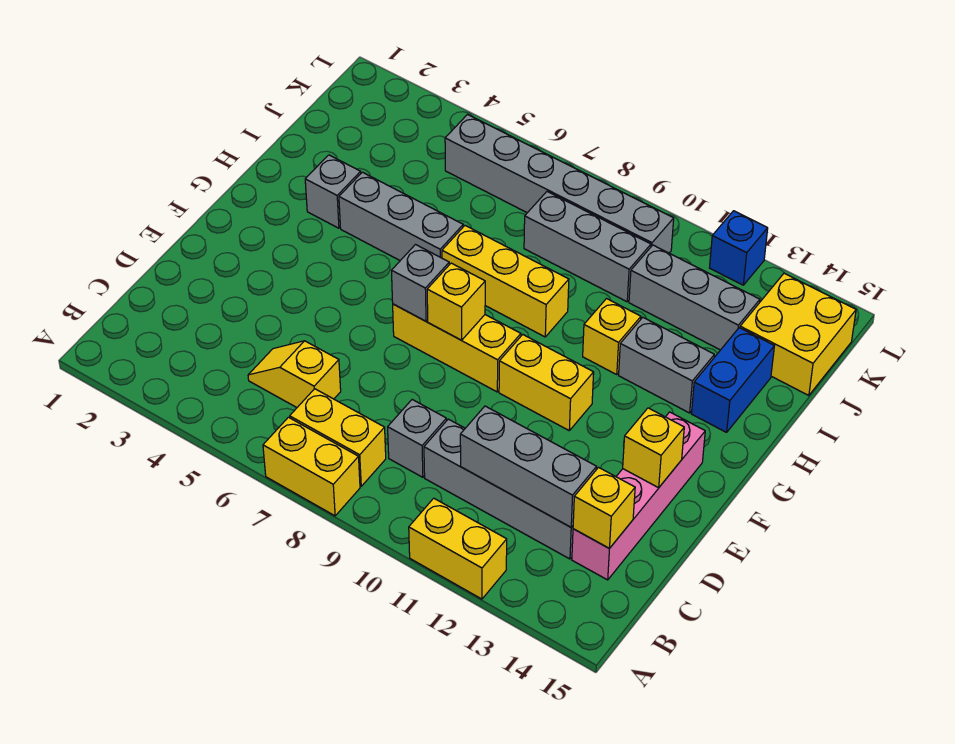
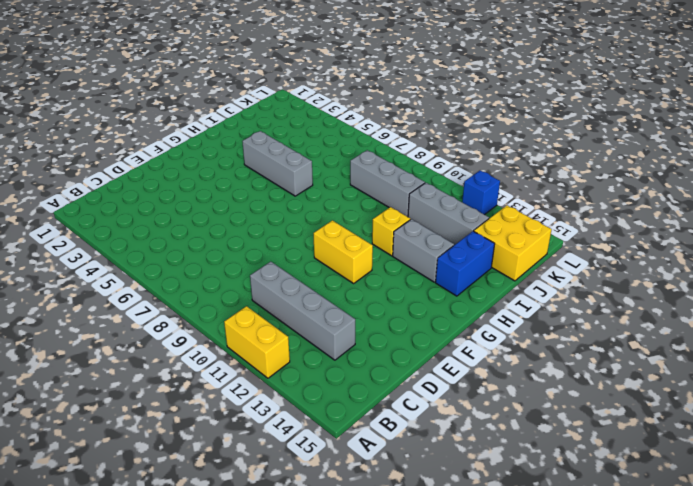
none -> yellow 1x2 brick [263,417,360,516]
none -> yellow 1x2 brick [290,389,386,486]
none -> yellow 1x2 slope [248,341,341,407]

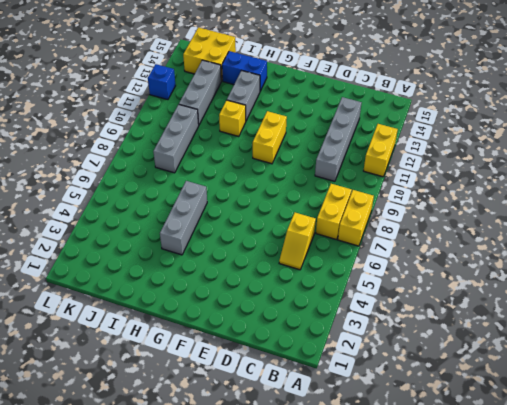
none -> grey 1x1 brick [388,400,447,477]
none -> pink 1x4 brick [572,412,705,580]
none -> yellow 1x3 brick [393,304,521,392]

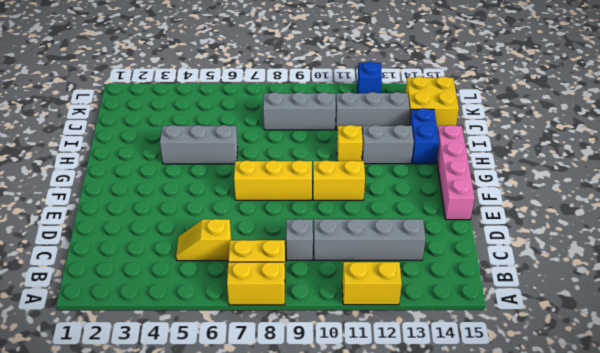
pink 1x4 brick [437,125,475,220] -> pink 1x4 brick moved to [572,412,705,580]
none -> grey 1x1 brick [305,155,361,228]
none -> yellow 1x3 brick [442,226,569,337]
none -> grey 1x6 brick [445,115,674,253]

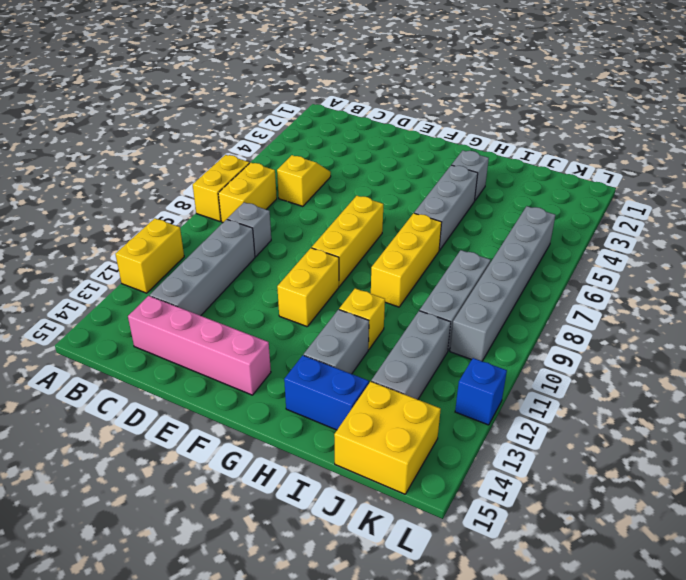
none -> grey 1x3 brick [460,406,597,527]
none -> yellow 1x1 brick [573,467,635,549]
none -> yellow 1x1 brick [623,408,684,488]

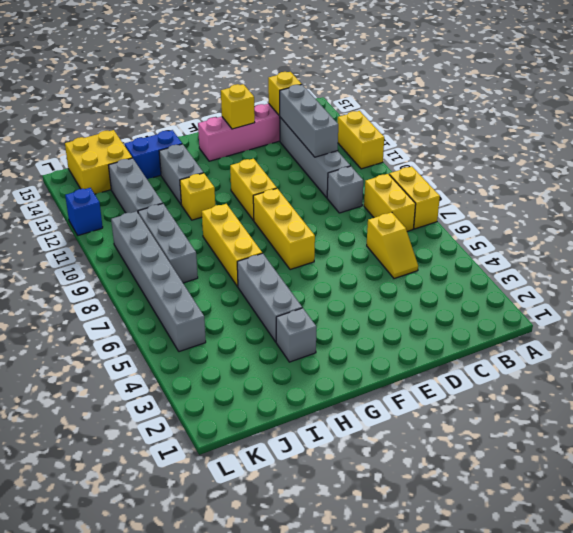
none -> grey 1x1 brick [392,245,449,321]
none -> yellow 1x1 brick [427,263,485,340]

